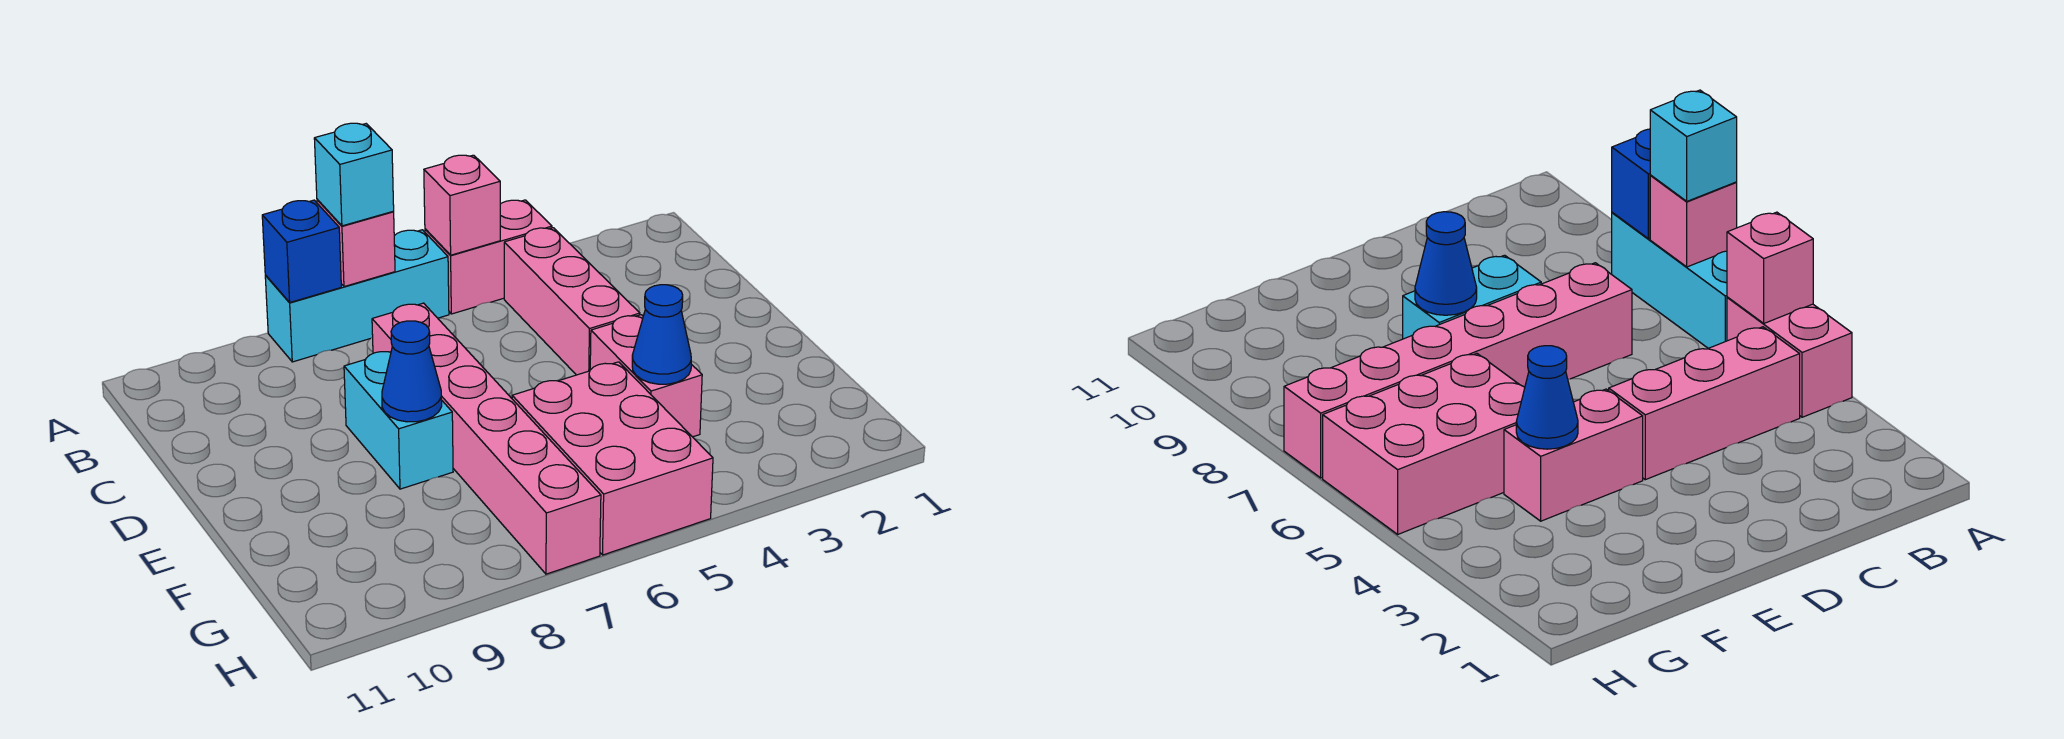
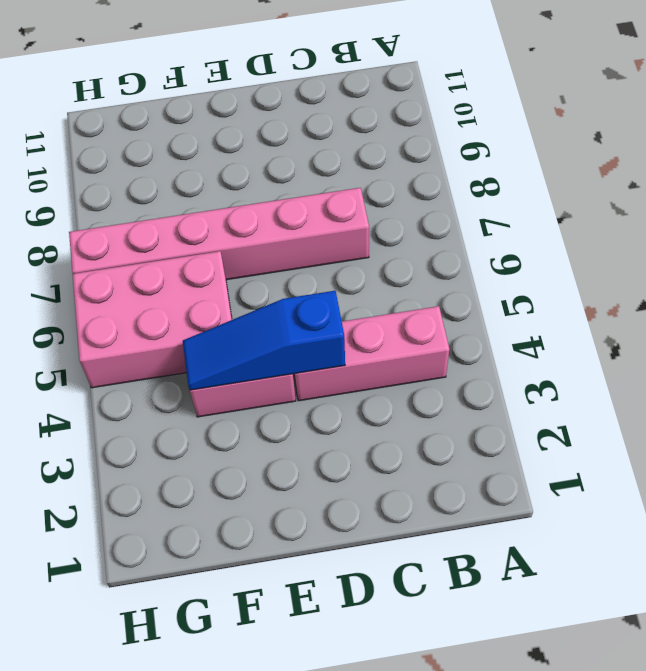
blue 1x3 slope [183,291,345,390] -> blue 1x1 cone [632,285,691,384]
none -> pink 1x2 brick [425,200,552,314]
none -> cyan 1x3 brick [265,230,449,362]
none -> cyan 1x2 brick [344,352,453,489]

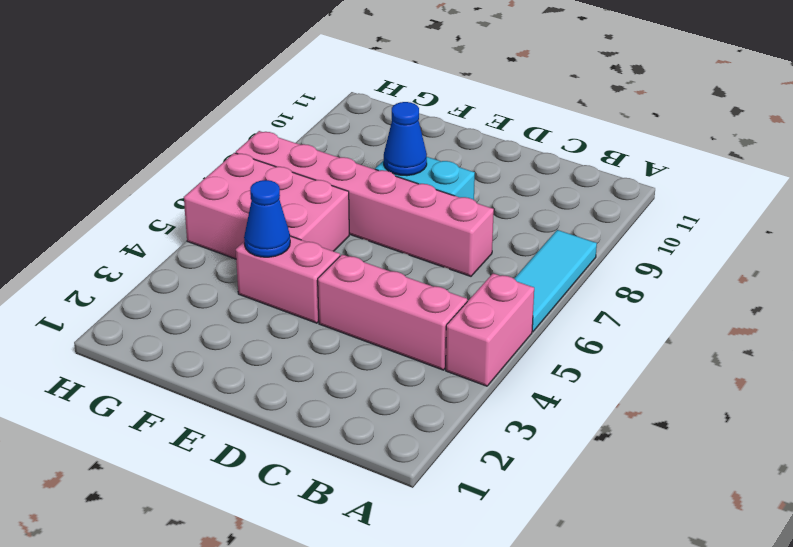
cyan 1x3 tile [514,230,597,332] -> cyan 1x3 brick [265,230,449,362]
none -> pink 1x1 brick [424,155,500,255]
none -> pink 1x1 brick [317,200,395,287]
none -> blue 1x1 brick [262,200,341,302]

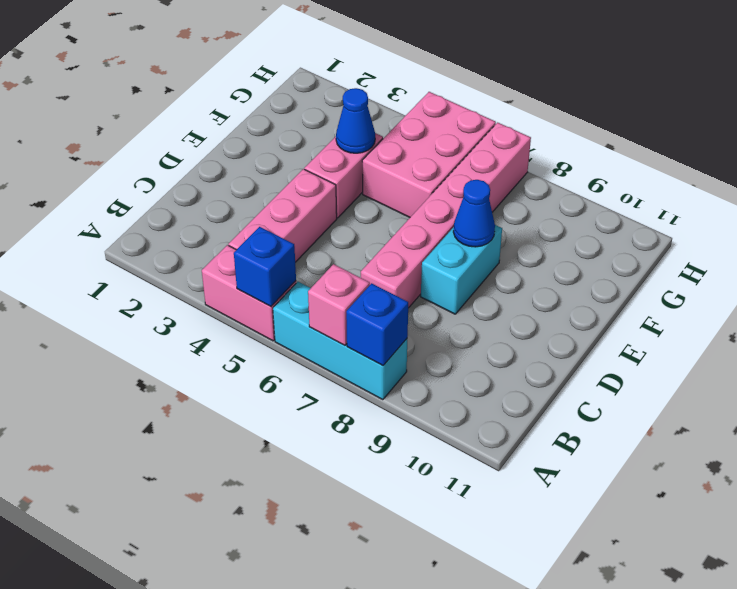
blue 1x1 brick [234,227,296,306] -> pink 1x1 brick [424,155,500,255]
none -> cyan 1x1 brick [314,123,394,226]

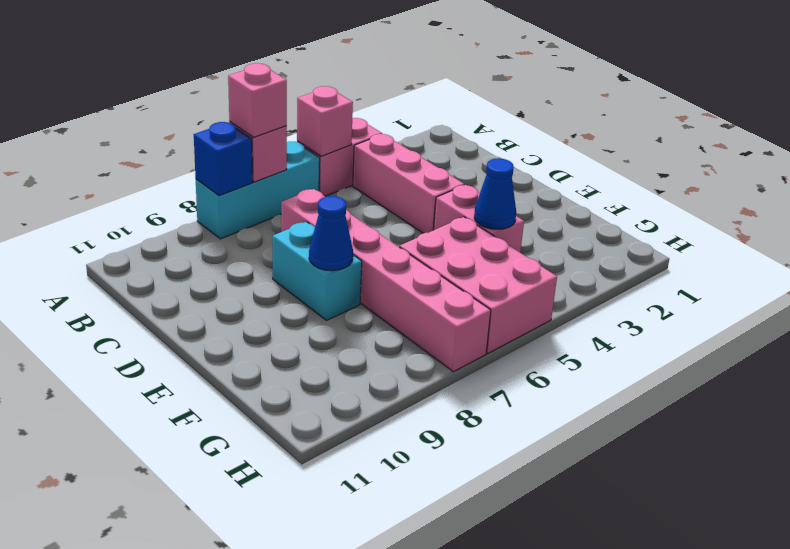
pink 1x1 brick [228,63,287,137] -> cyan 1x1 brick [314,123,394,226]

